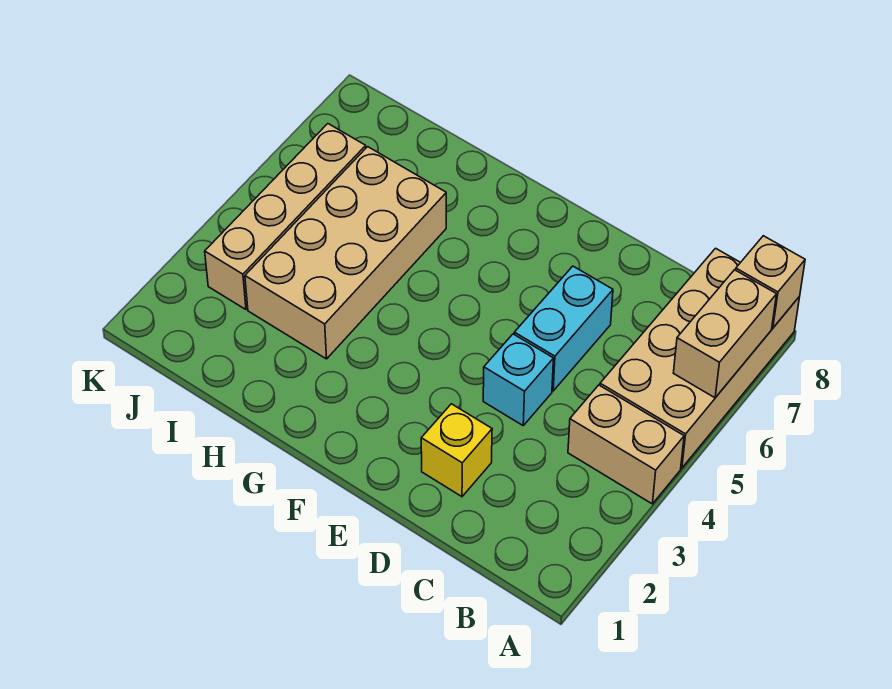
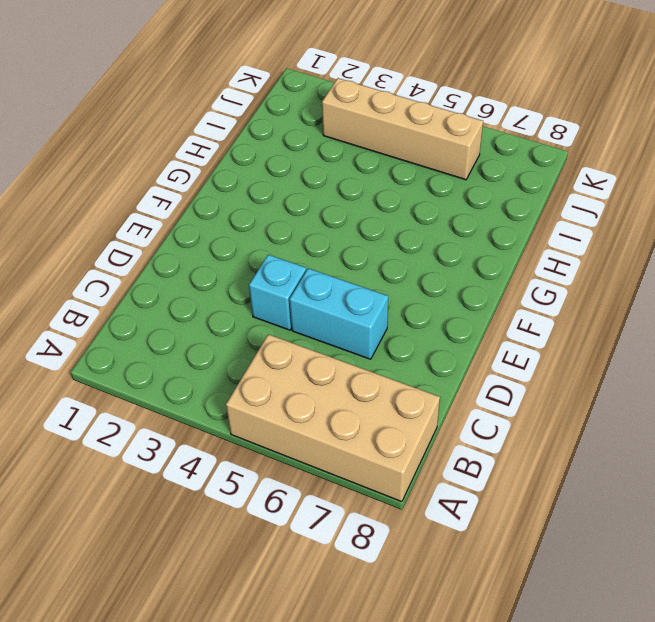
none -> tan 1x2 brick [568,385,684,504]
none -> yellow 1x1 brick [421,404,492,497]

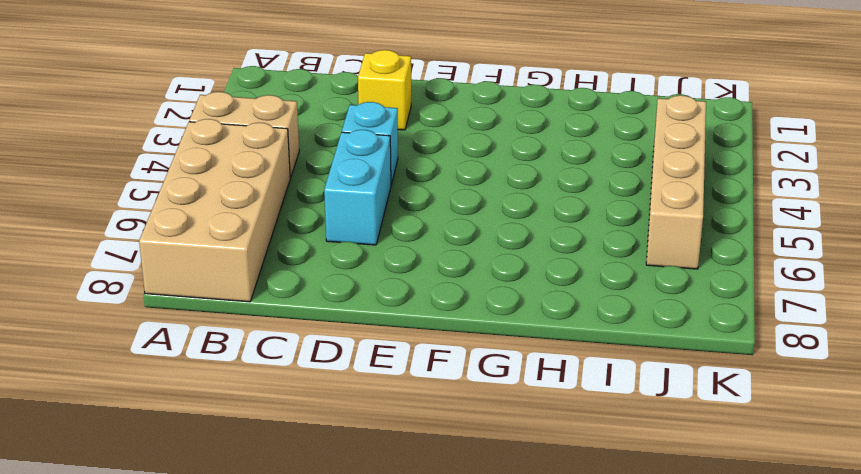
none -> tan 2x4 brick [245,147,446,359]
none -> tan 1x2 brick [674,270,777,398]

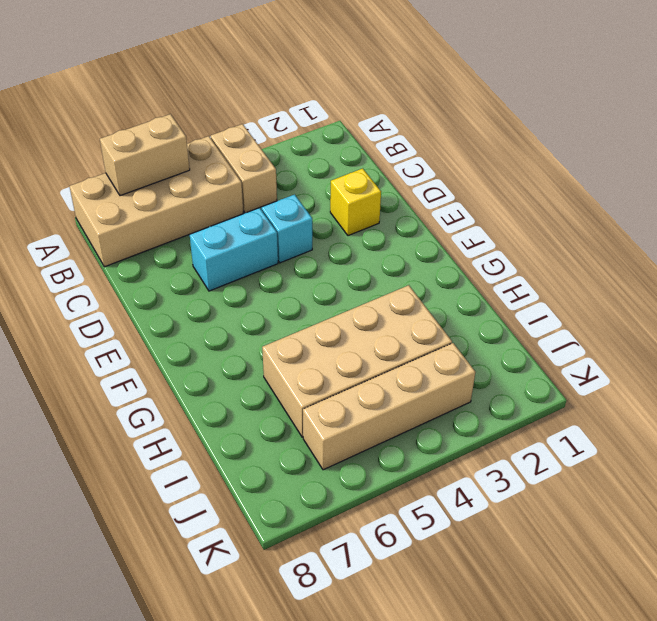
none -> tan 1x1 brick [736,236,805,328]

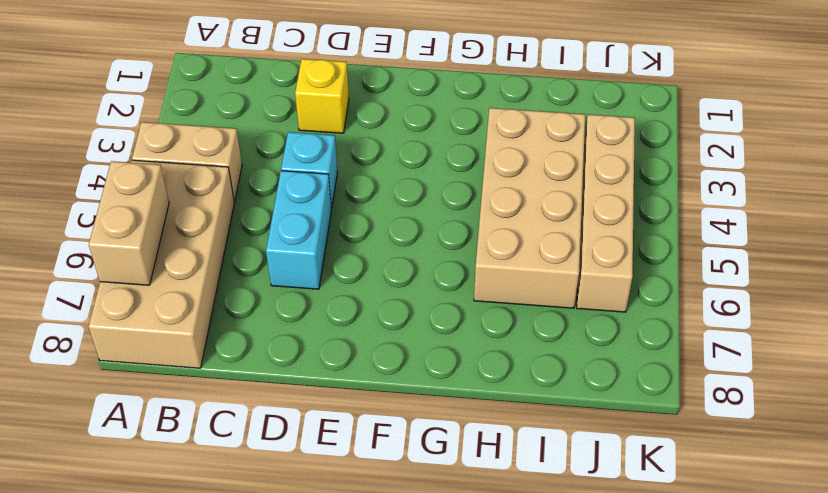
none -> tan 1x1 brick [736,236,805,328]

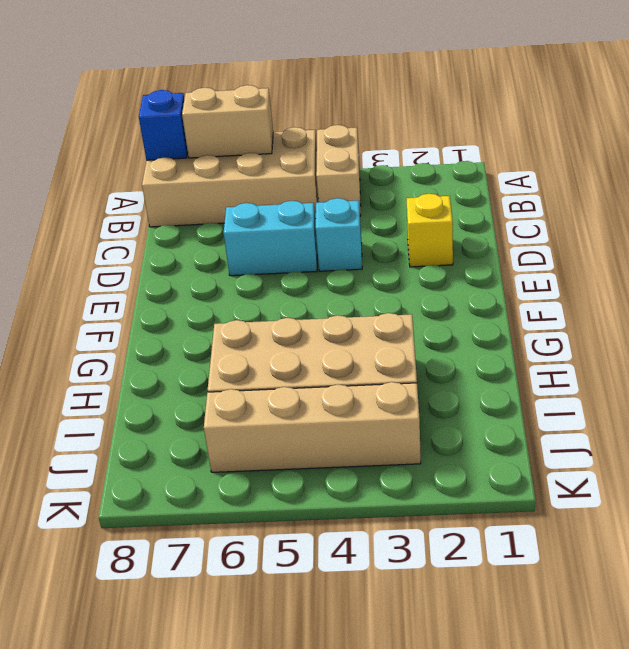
blue 1x1 brick [139,90,188,160] -> tan 1x1 brick [736,236,805,328]

